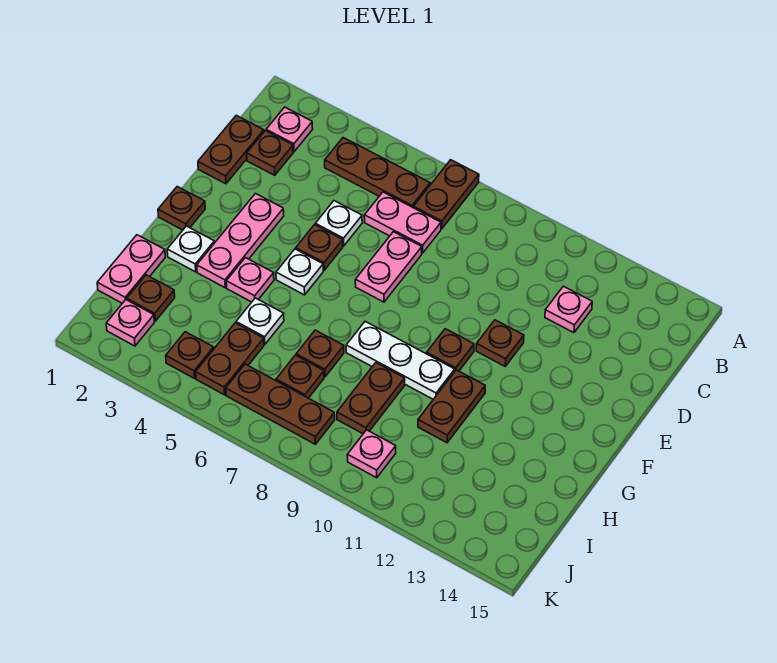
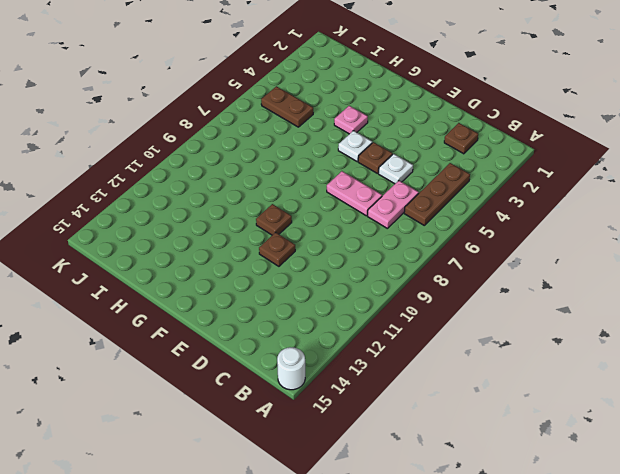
white 1x1 round brick [277,347,305,390] -> none
none -> brown 1x2 plate [413,160,479,229]
none -> pink 1x1 plate [266,107,313,152]
none -> brown 1x2 plate [198,115,264,184]
none -> pink 1x1 plate [545,286,592,333]

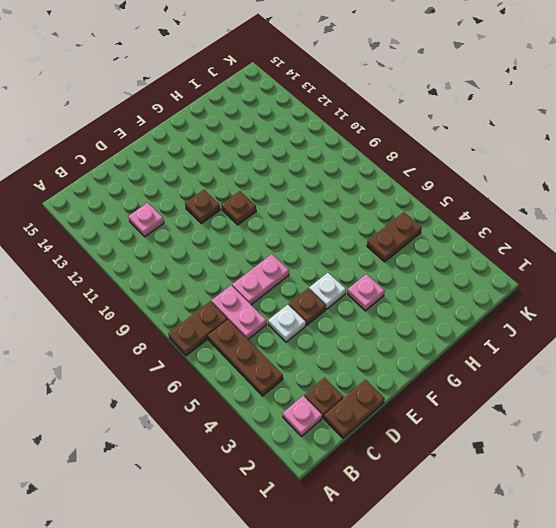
none -> pink 1x3 plate [197,194,284,288]
none -> brown 1x1 plate [158,187,205,230]
none -> white 1x1 plate [167,226,214,272]
none -> white 1x3 plate [346,321,455,399]

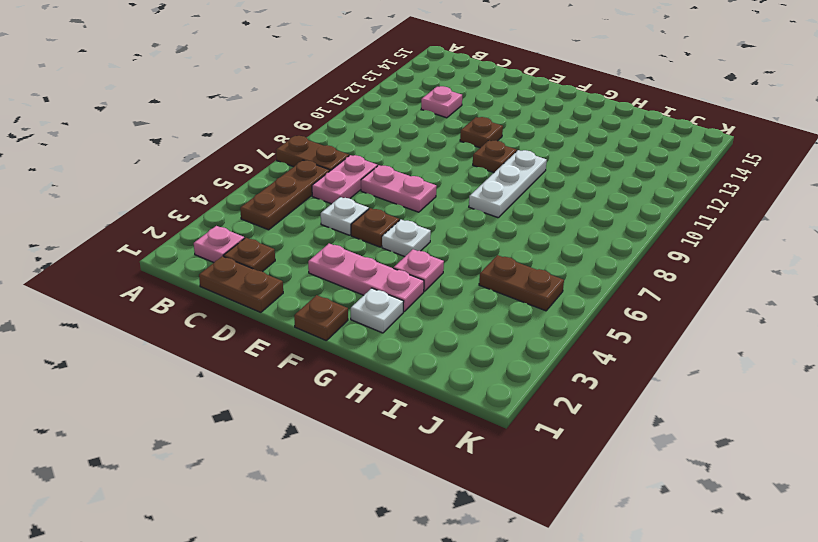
none -> brown 1x2 plate [418,370,485,443]
none -> pink 1x2 plate [97,235,165,303]
none -> white 1x1 plate [236,298,284,345]
none -> brown 1x1 plate [296,330,344,377]

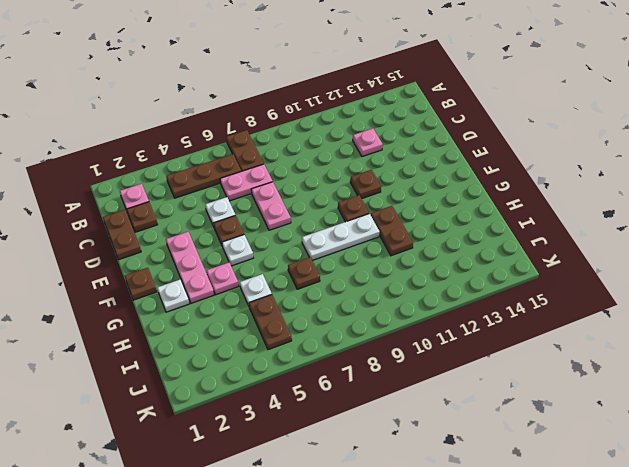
none -> pink 1x2 plate [97,235,165,303]
none -> brown 1x2 plate [337,363,405,434]
none -> brown 1x1 plate [127,275,175,321]
none -> brown 1x1 plate [276,355,324,398]

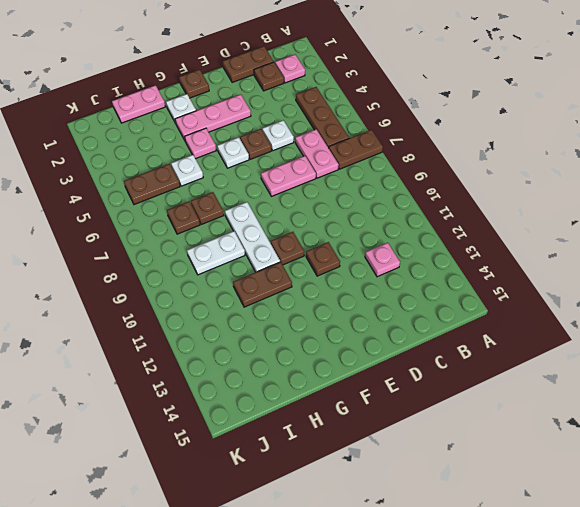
white 1x2 plate [187,231,245,275] -> brown 1x2 plate [337,363,405,434]
none -> brown 1x1 plate [127,275,175,321]
none -> pink 1x1 plate [106,300,154,346]
none -> brown 1x1 plate [166,332,214,378]
none -> brown 1x3 plate [226,364,335,444]

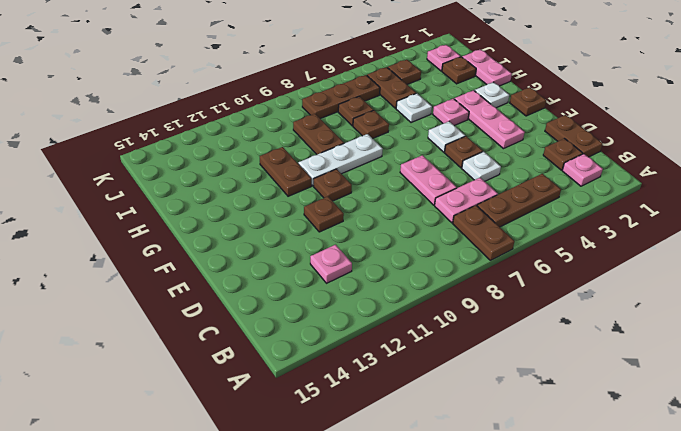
none -> pink 1x1 plate [347,430,396,478]

